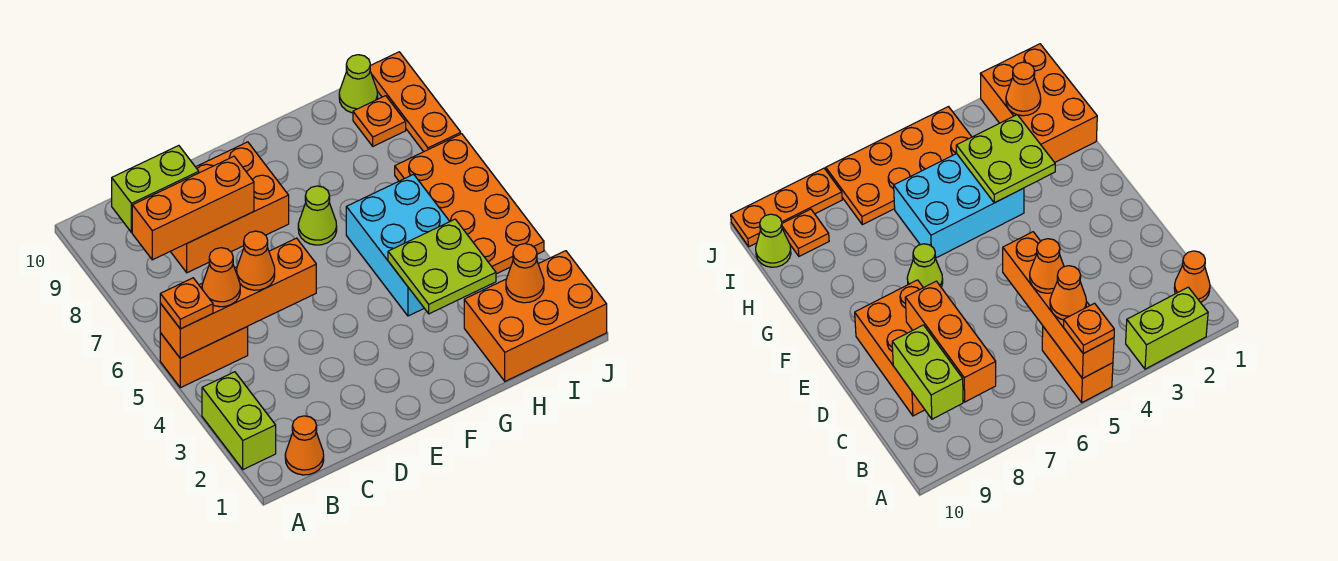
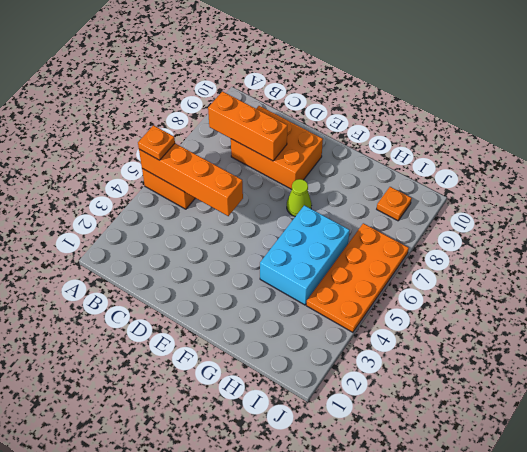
none -> lime 1x2 brick [202,372,276,469]
none -> orange 1x1 cone [285,416,324,475]
none -> orange 2x3 brick [464,251,607,381]

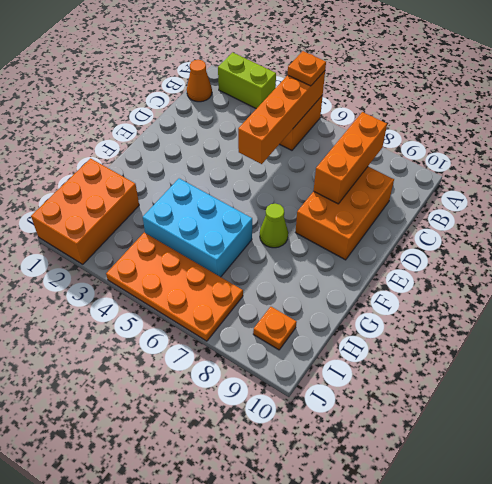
none -> lime 1x1 cone [339,55,378,113]
none -> orange 1x3 plate [370,52,461,152]
none -> lime 1x2 brick [112,146,199,233]

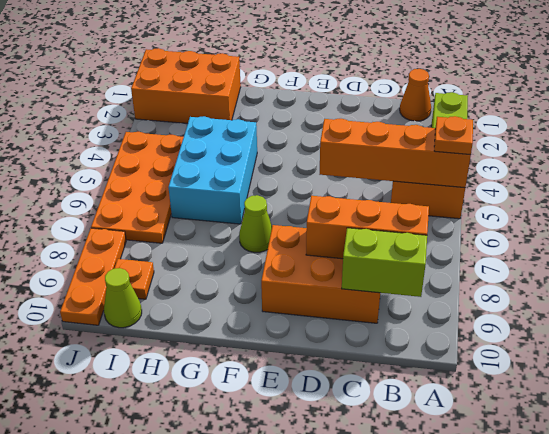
none -> lime 2x2 plate [388,219,496,314]
none -> orange 1x1 cone [506,244,544,303]
none -> orange 1x1 cone [202,248,240,307]

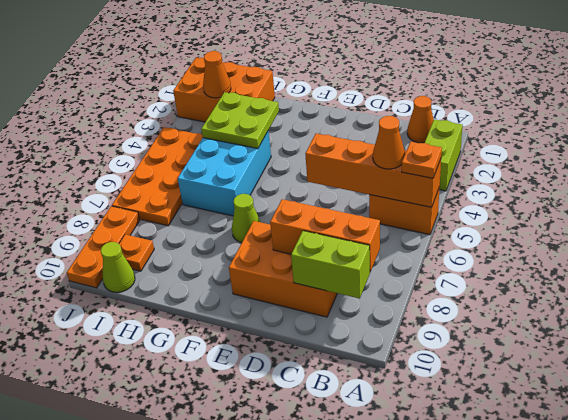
none -> orange 1x1 cone [237,231,275,290]

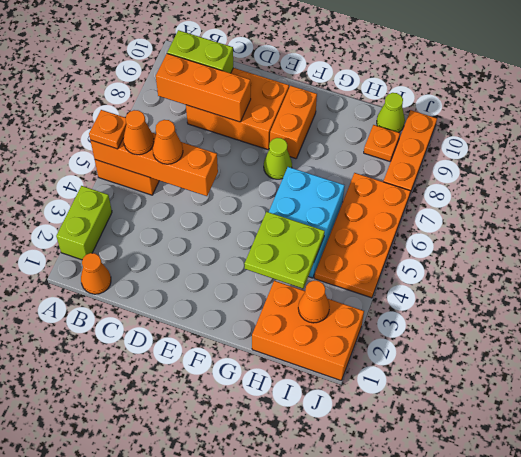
orange 1x2 brick [270,86,317,159] -> none

